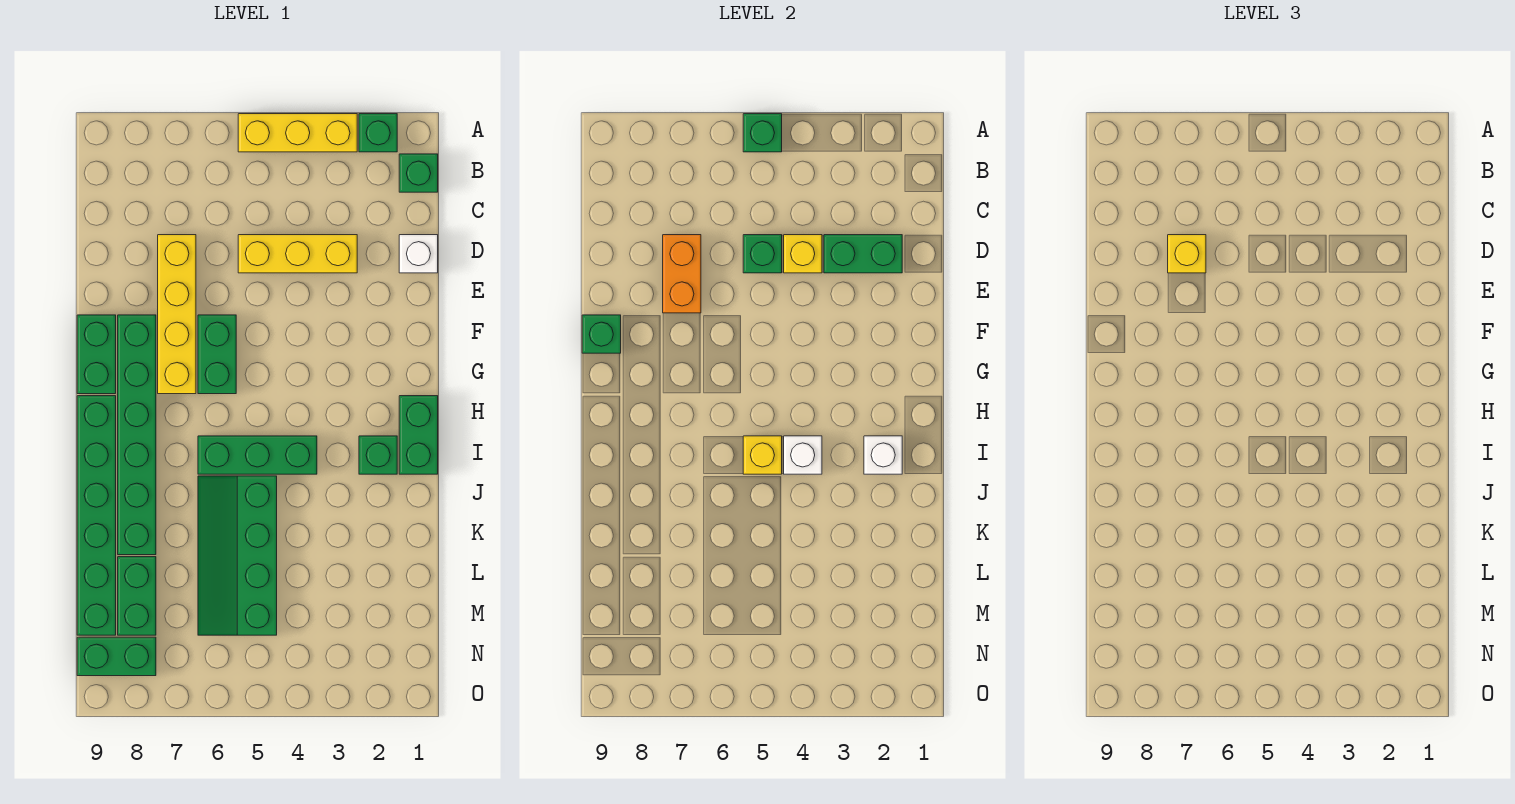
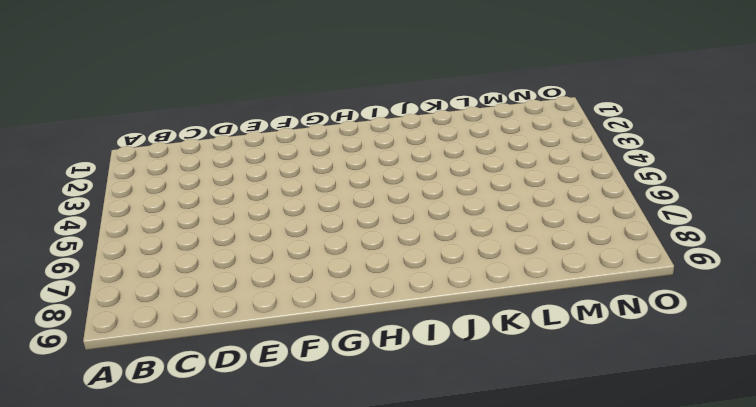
none -> green 1x1 brick [359,114,397,152]
none -> yellow 1x3 brick [238,114,357,152]
none -> green 1x1 brick [399,154,438,192]

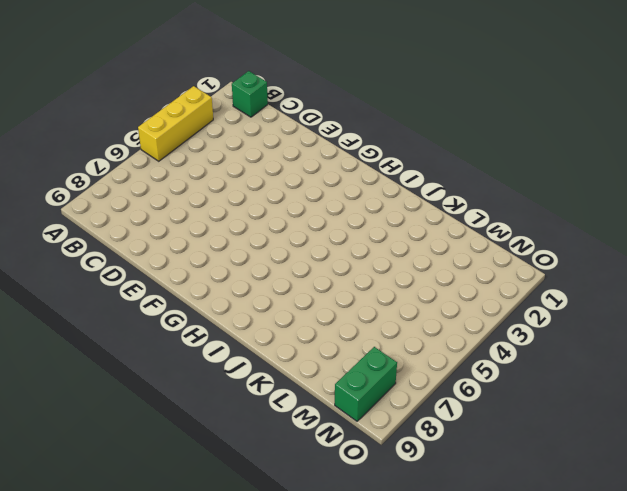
none -> green 1x1 brick [359,114,397,152]
none -> white 1x1 brick [399,235,438,273]
none -> yellow 1x3 brick [238,235,357,273]

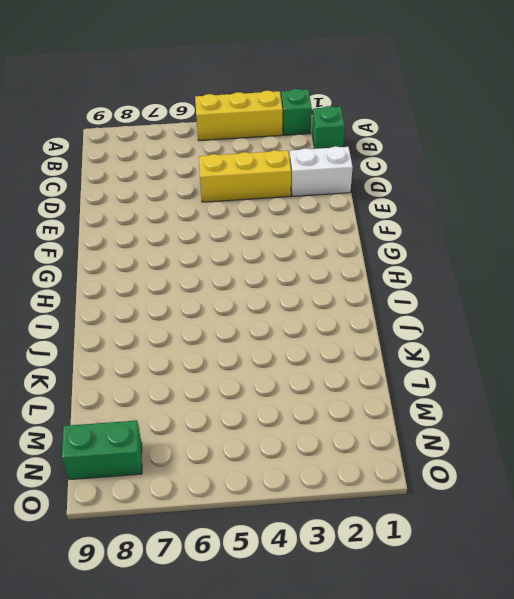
white 1x2 brick [290,146,353,196] -> white 1x1 brick [399,235,438,273]
none -> yellow 1x4 brick [158,235,196,394]
none -> green 1x2 brick [198,315,236,394]
none -> green 1x6 brick [118,315,156,555]

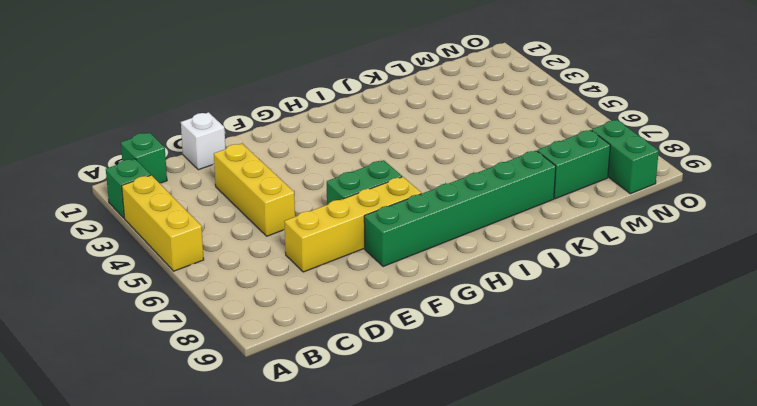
none -> green 1x2 brick [77,315,116,394]
none -> green 1x2 brick [399,396,438,474]
none -> green 1x6 brick [77,396,116,635]

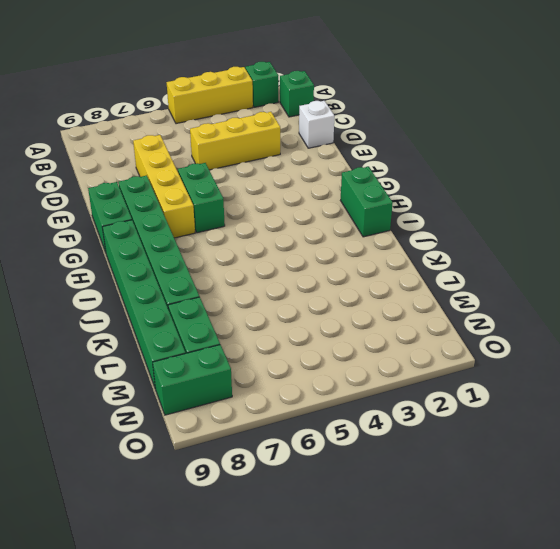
none -> green 1x1 brick [359,436,397,474]
none -> green 1x3 brick [198,436,317,474]
none -> green 2x4 slope [198,476,277,635]

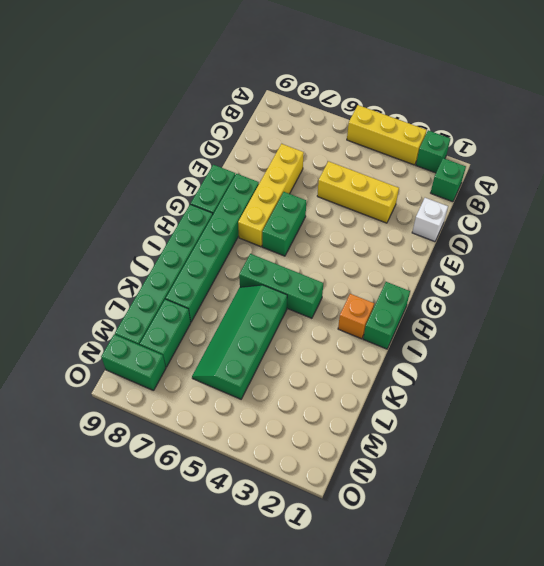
orange 1x1 brick [338,294,374,339] -> green 1x1 brick [359,436,397,474]
none -> green 1x1 brick [743,114,782,152]
none -> green 1x2 brick [824,235,902,273]
none -> yellow 1x1 brick [784,235,822,273]

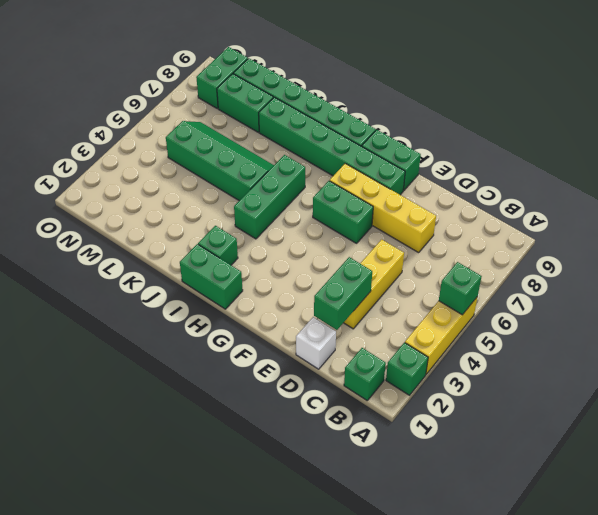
none -> yellow 1x1 brick [784,235,822,273]
none -> green 1x1 brick [743,235,782,273]
none -> orange 1x2 brick [663,235,701,313]

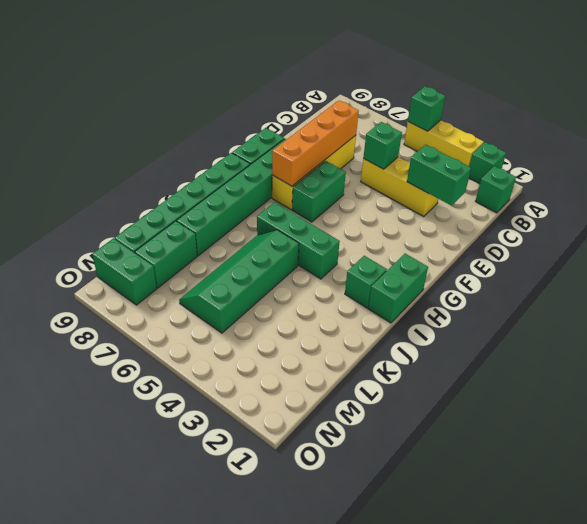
orange 1x4 brick [272,101,359,186] -> orange 1x2 brick [663,235,701,313]
none -> white 1x1 brick [399,235,438,273]
none -> yellow 1x1 brick [784,235,822,273]
none -> green 1x1 brick [582,315,621,353]

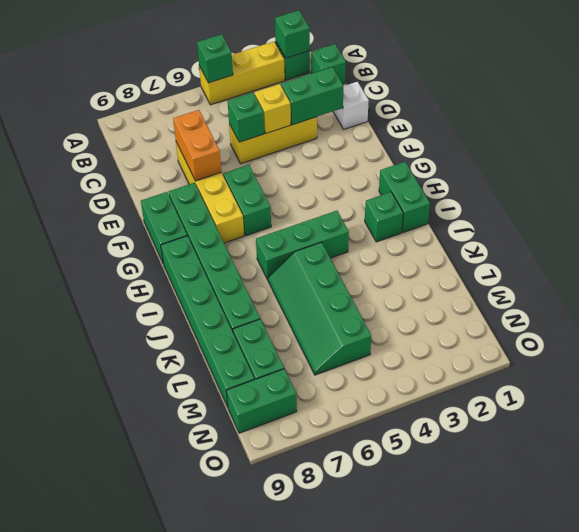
green 1x1 brick [275,10,310,58] -> green 1x1 brick moved to [582,315,621,353]
none -> white 1x1 brick [864,436,902,474]
none -> white 1x1 brick [784,436,822,474]
none -> yellow 1x1 brick [743,436,782,474]

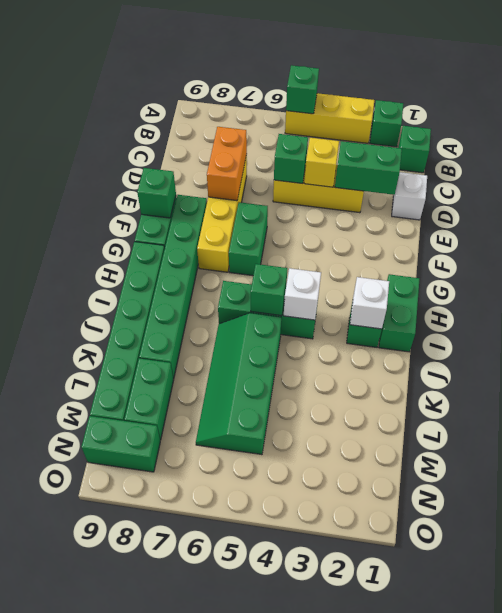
green 1x1 brick [251,264,287,316] -> yellow 1x1 brick [743,436,782,474]
none -> yellow 1x1 brick [1168,235,1206,273]

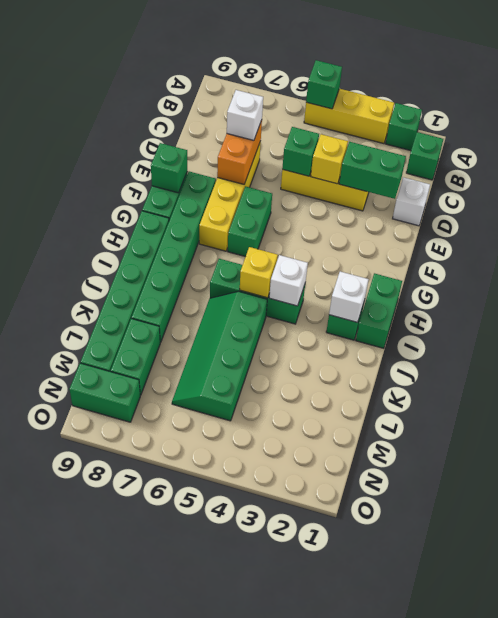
white 1x1 brick [227,90,263,140] -> yellow 1x1 brick [1168,235,1206,273]

